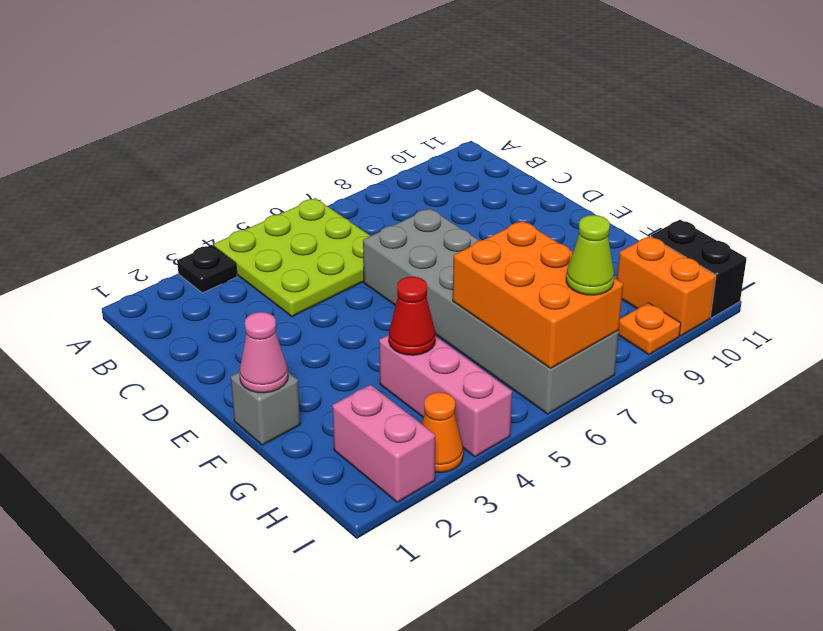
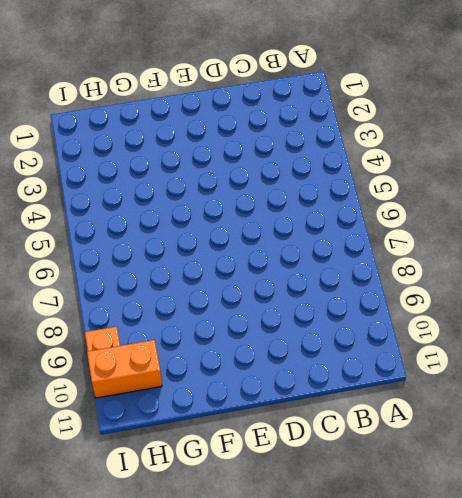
none -> black 1x1 plate [177,245,237,293]
none -> lime 3x3 plate [214,198,370,317]
none -> grey 2x6 brick [363,208,619,414]

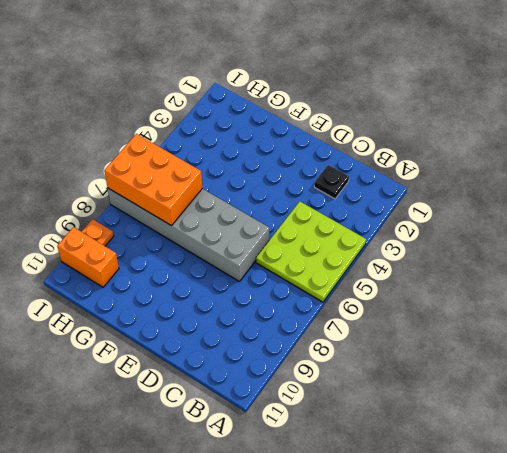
black 1x1 plate [314,165,349,199] -> black 1x1 plate moved to [177,245,237,293]
none -> grey 1x1 brick [231,372,300,445]
none -> pink 1x3 brick [379,335,512,457]
none -> pink 1x2 brick [332,385,435,502]

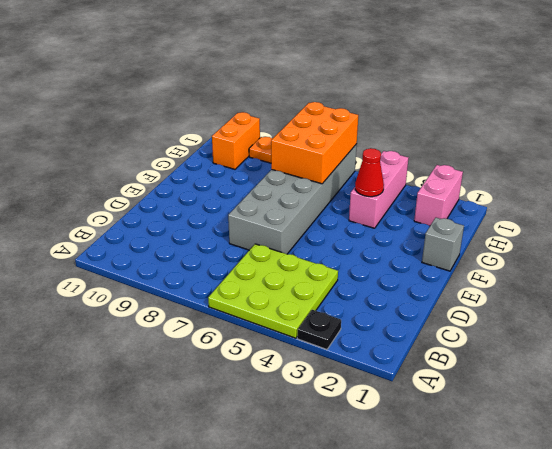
none -> black 1x2 brick [651,220,747,318]
none -> orange 1x1 cone [422,392,463,473]
none -> pink 1x1 cone [239,312,288,393]

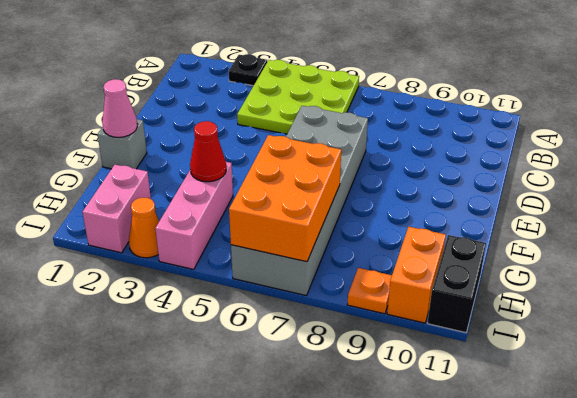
none -> lime 1x1 cone [566,215,614,295]

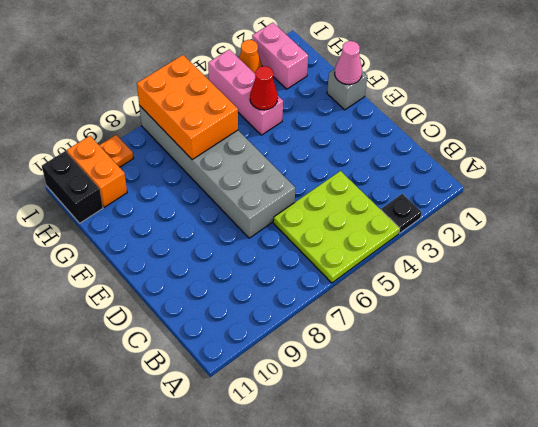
none -> lime 1x1 cone [566,215,614,295]

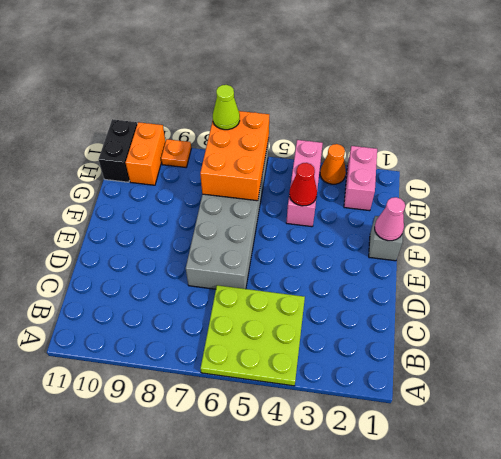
none -> black 1x1 plate [177,245,237,293]

